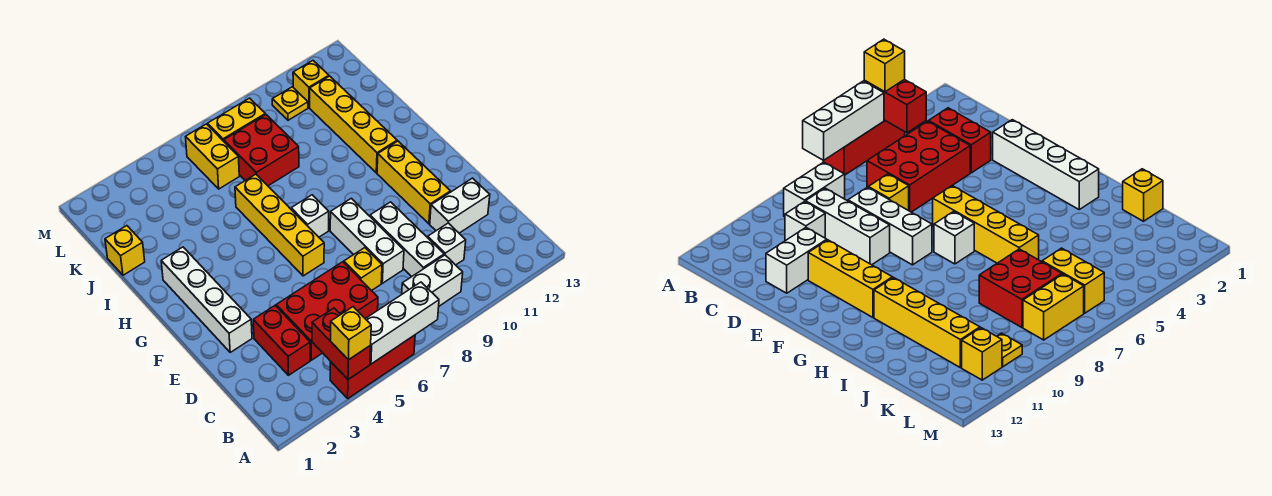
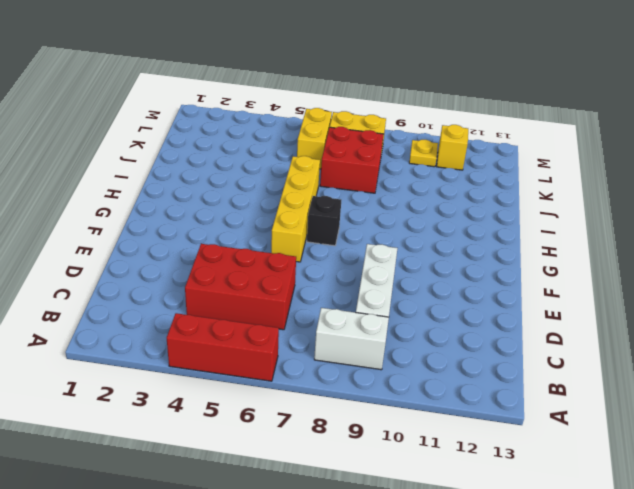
black 1x1 brick [307,196,341,246] -> white 1x1 brick [291,195,329,237]
none -> red 1x2 brick [253,306,310,375]
none -> white 1x1 brick [428,223,466,265]
none -> yellow 1x1 brick [344,248,382,291]

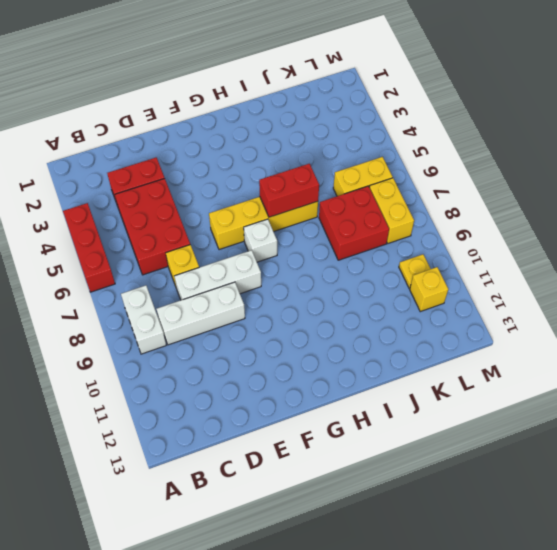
red 1x2 brick [259,164,319,217] -> red 1x2 brick moved to [312,308,371,379]
none -> white 1x1 brick [428,223,466,265]
none -> white 1x2 brick [430,178,490,233]
none -> white 1x4 brick [161,247,252,352]

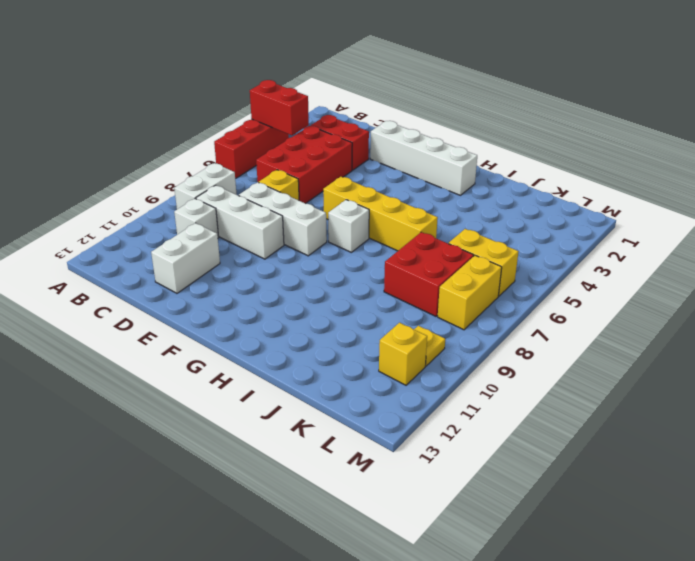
none -> yellow 1x3 brick [377,141,450,224]
none -> yellow 1x4 brick [310,76,397,173]
none -> yellow 1x1 brick [105,226,145,275]

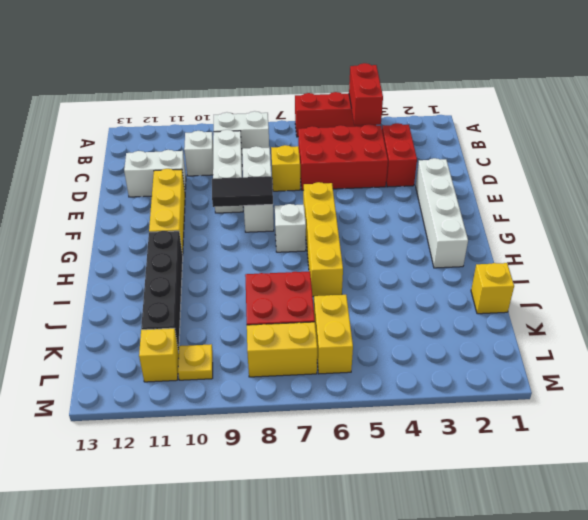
black 1x2 tile [212,176,273,207] -> none
black 1x4 brick [141,231,183,353] -> yellow 1x4 brick [310,76,397,173]
none -> white 1x3 brick [366,282,439,364]
none -> yellow 1x1 brick [331,307,371,360]

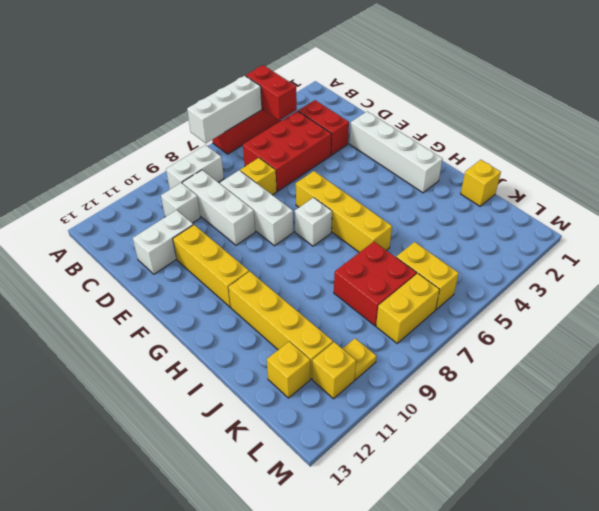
yellow 1x1 brick [267,342,310,398] -> yellow 1x1 brick moved to [331,307,371,360]

